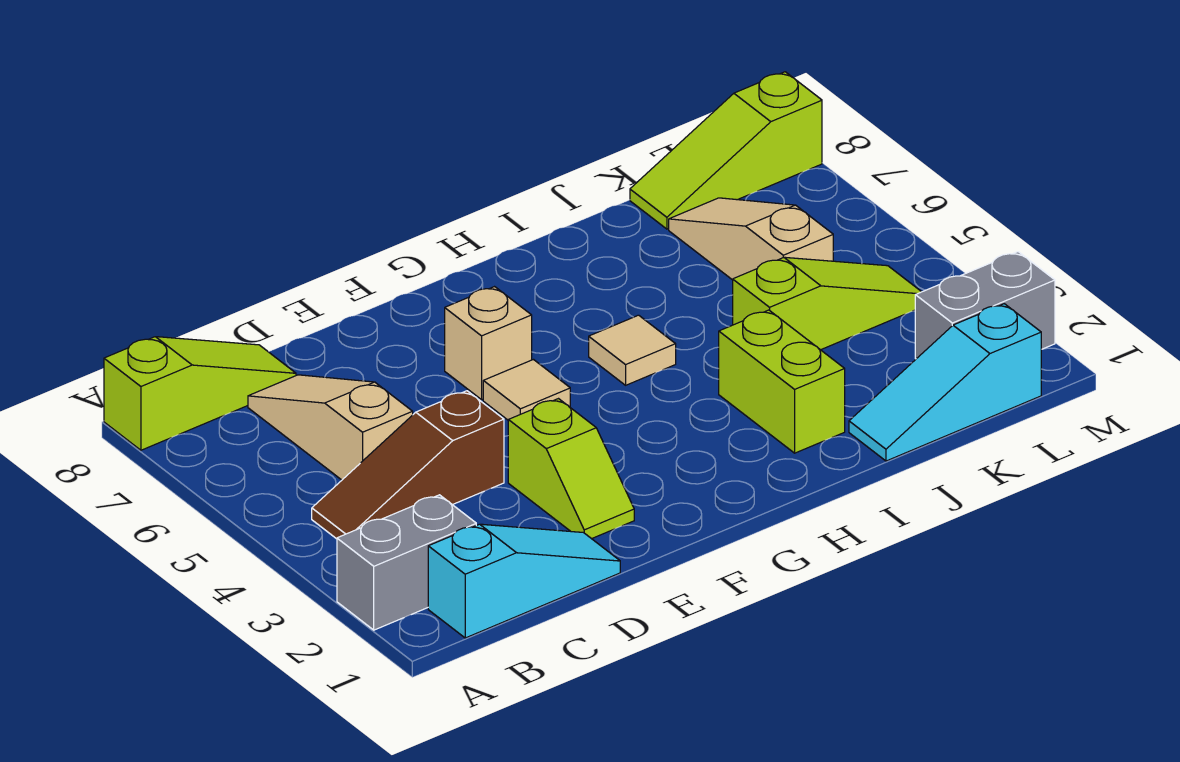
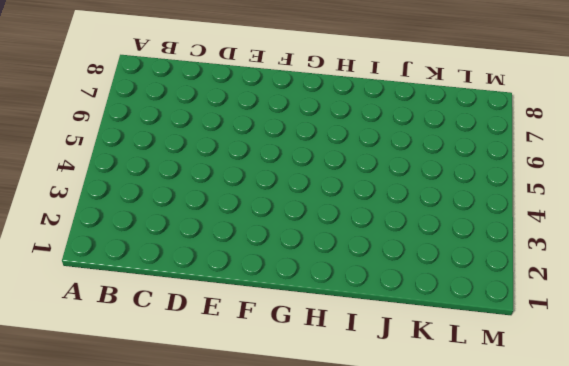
none -> grey 1x2 brick [337,495,476,630]
none -> lime 1x3 slope [104,337,296,450]
none -> cyan 1x3 slope [428,524,620,638]

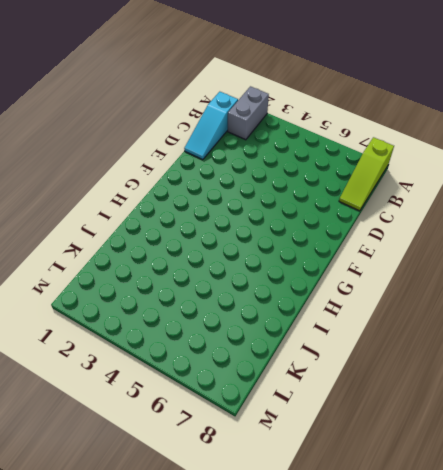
none -> brown 1x3 slope [312,391,504,539]
none -> tan 1x3 slope [248,375,413,480]
none -> lime 1x2 slope [508,399,634,539]

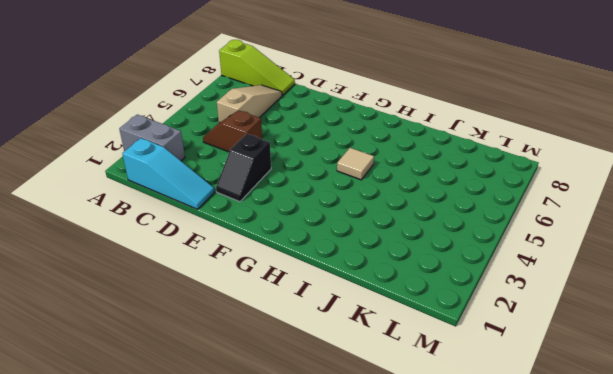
brown 1x2 slope [203,110,262,152] -> brown 1x3 slope [312,391,504,539]
black 1x2 slope [216,134,271,202] -> lime 1x2 slope [508,399,634,539]
none -> tan 1x1 tile [483,360,570,420]
none -> tan 1x1 brick [445,287,532,400]
none -> lime 1x2 brick [719,310,845,453]

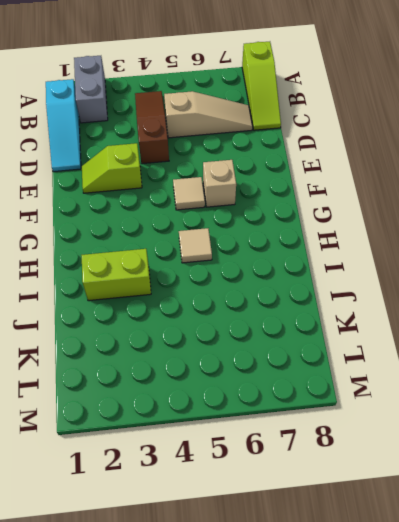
none -> cyan 1x3 slope [849,304,1041,461]
none -> lime 1x3 slope [733,257,921,350]
none -> tan 1x3 slope [669,198,833,280]

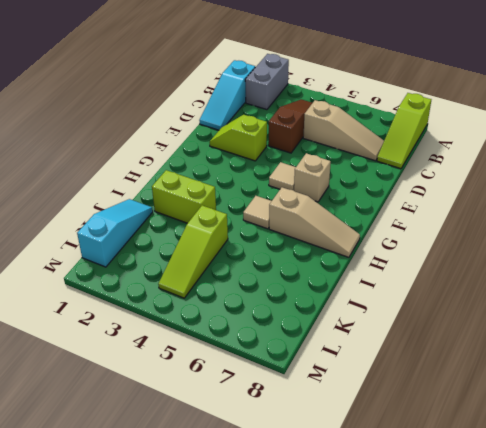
tan 1x3 slope [269,187,360,257] -> tan 1x3 slope moved to [669,198,833,280]
none -> lime 1x3 slope [630,72,822,229]
none -> grey 1x2 brick [915,252,1055,359]

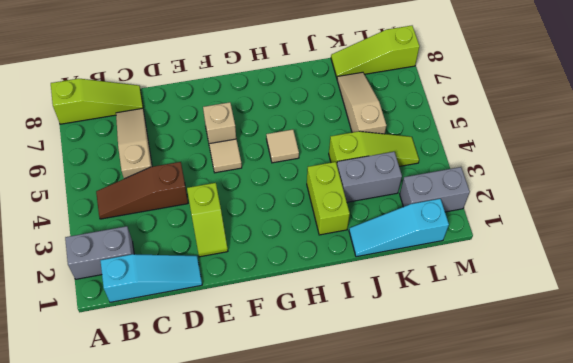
grey 1x2 brick [337,152,402,202] -> none

